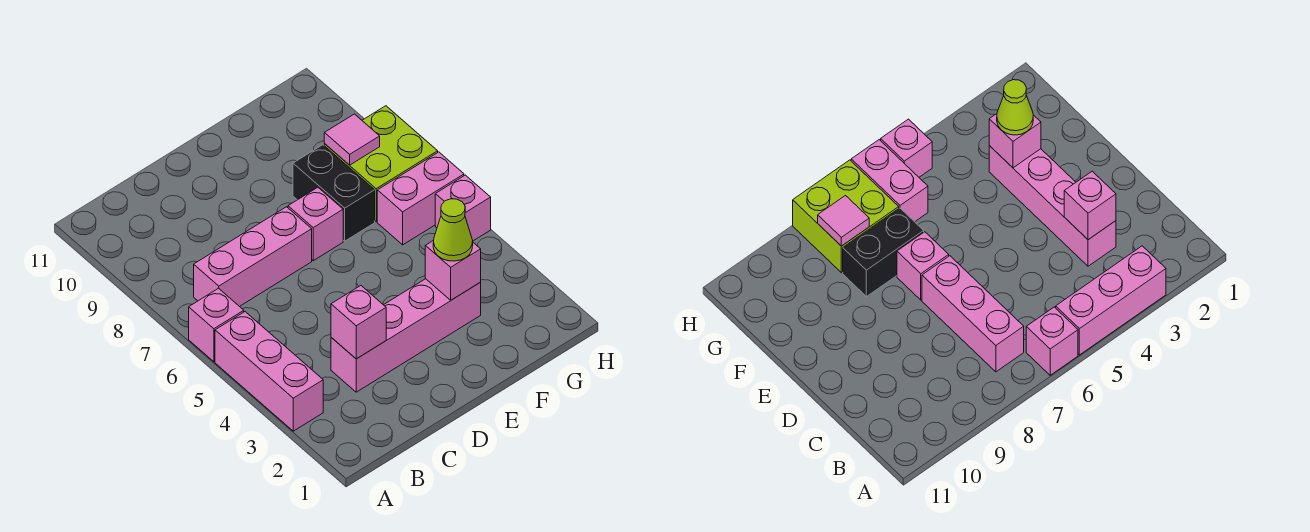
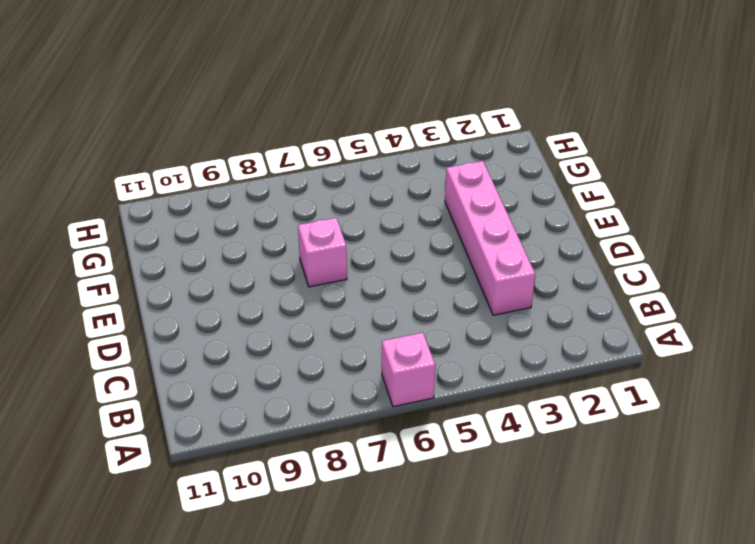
none -> pink 1x3 brick [215,312,323,431]
none -> pink 1x3 brick [194,207,312,307]
none -> black 1x2 brick [293,145,375,241]

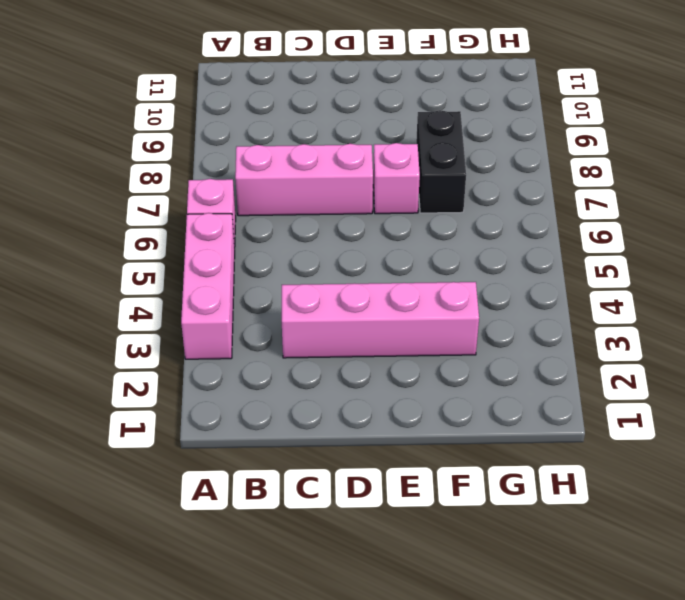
none -> pink 1x2 brick [377,152,464,245]
none -> lime 2x2 brick [324,106,438,222]
none -> pink 1x1 brick [435,175,491,241]

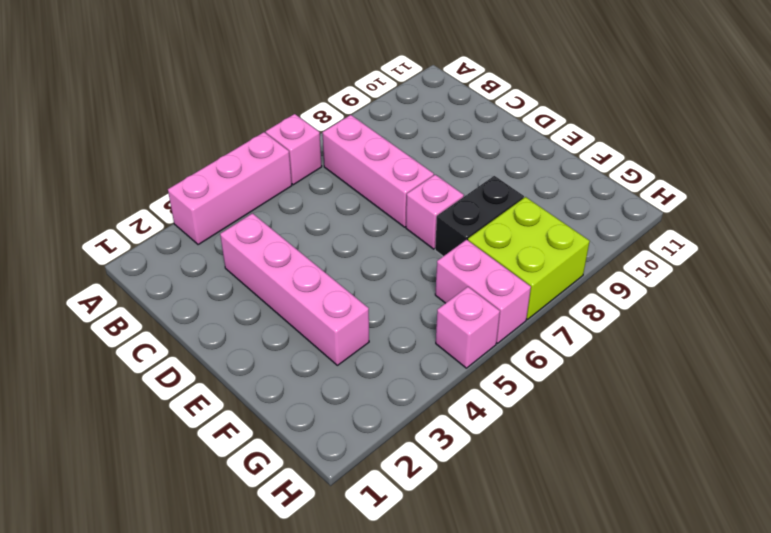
none -> pink 1x1 brick [331,286,386,359]
none -> pink 1x1 brick [425,240,481,300]
none -> pink 1x1 tile [324,114,380,165]

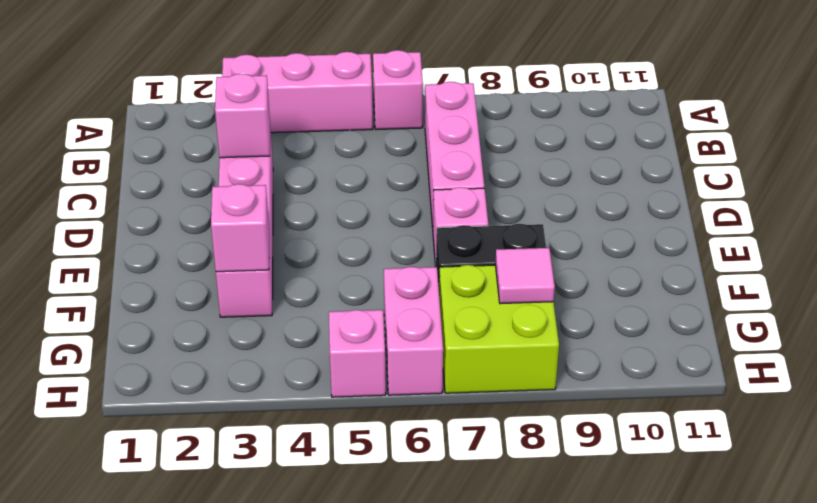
none -> lime 1x1 cone [433,199,473,261]

